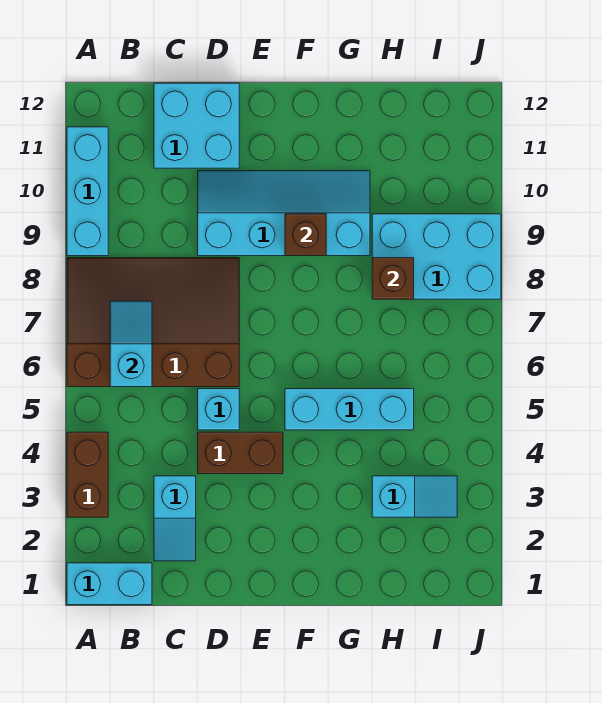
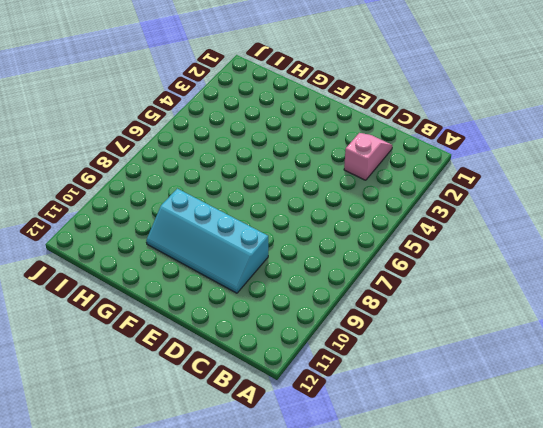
pink 1x2 slope [344,133,392,180] -> cyan 1x2 slope [154,476,196,561]
none -> cyan 1x2 brick [67,563,152,605]
none -> brown 1x2 brick [67,432,108,517]
none -> brown 3x4 slope [67,258,239,387]

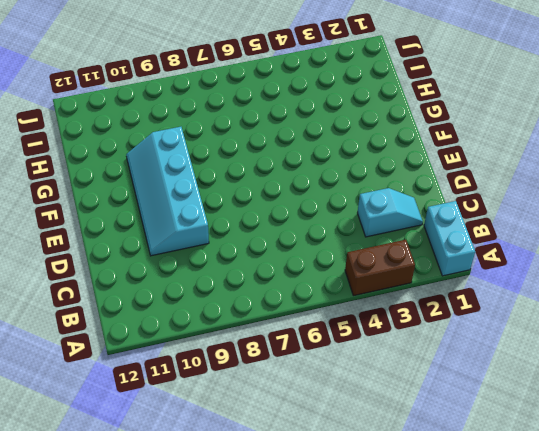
none -> brown 3x4 slope [67,258,239,387]
none -> cyan 1x3 brick [67,127,108,256]
none -> cyan 2x2 brick [154,83,239,168]

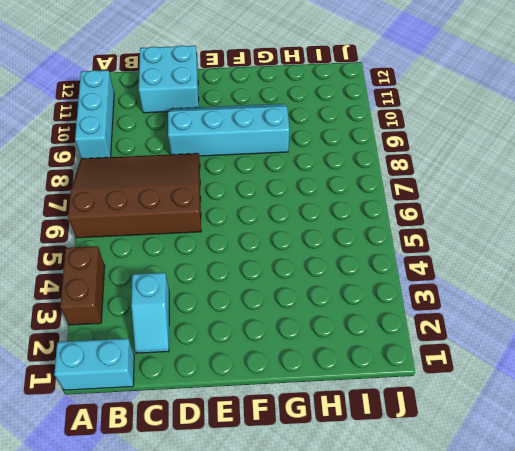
none -> brown 1x2 brick [198,432,283,474]
none -> cyan 1x1 brick [198,389,239,430]
none -> cyan 1x3 brick [285,389,414,430]

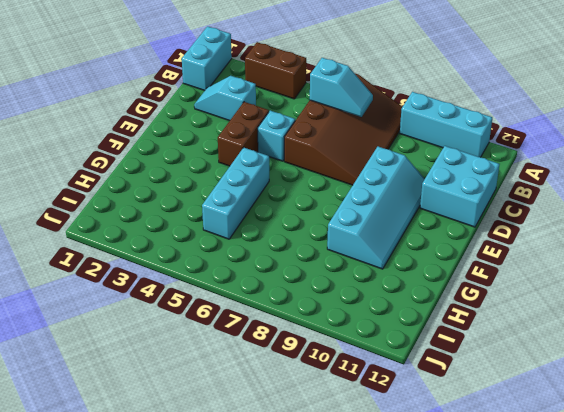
none -> cyan 1x2 slope [372,476,457,517]
none -> cyan 2x3 brick [372,214,501,299]
none -> brown 1x1 brick [285,214,326,256]

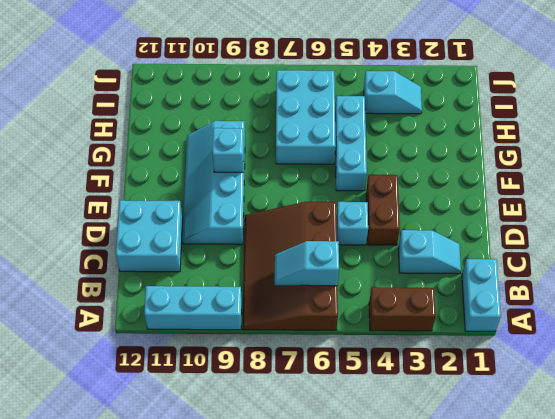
cyan 1x1 brick [212,128,244,172] -> brown 1x1 brick [285,214,326,256]
cyan 2x3 brick [276,70,336,164] -> cyan 2x3 brick moved to [372,214,501,299]
cyan 1x2 slope [364,71,422,114] -> cyan 1x2 slope turned to [372,476,457,517]
none -> brown 1x1 brick [372,258,414,299]

